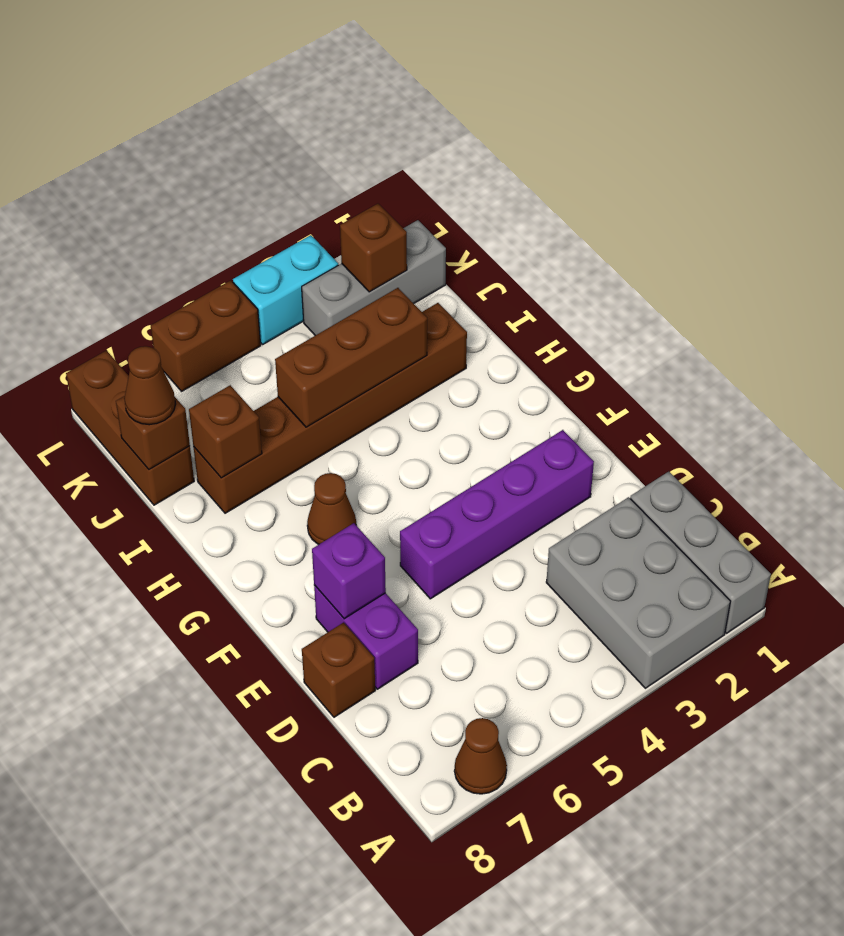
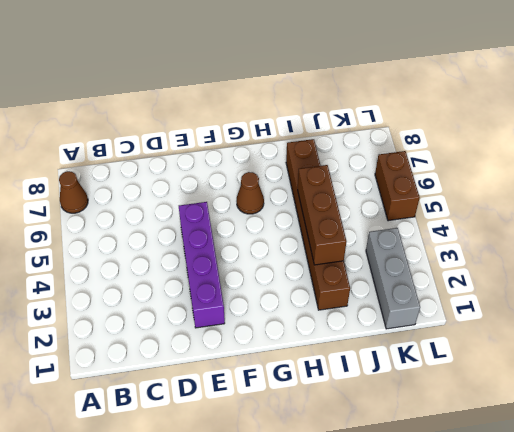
none -> grey 1x3 brick [630,472,771,633]
none -> grey 2x3 brick [546,497,730,688]
none -> purple 1x2 brick [314,585,418,689]

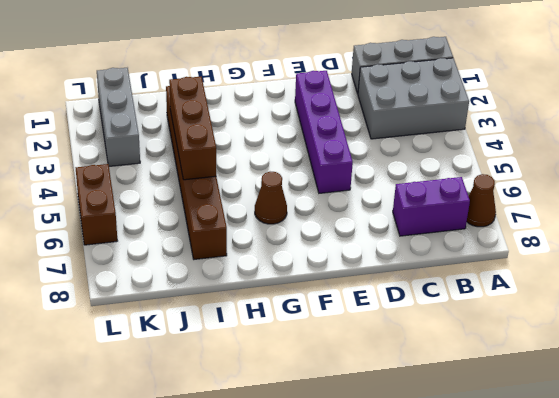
purple 1x2 brick [393,177,470,236] -> purple 1x2 brick moved to [314,585,418,689]
none -> brown 1x1 brick [302,623,375,717]
none -> brown 1x3 brick [66,351,194,505]
none -> cyan 1x2 brick [233,235,338,344]

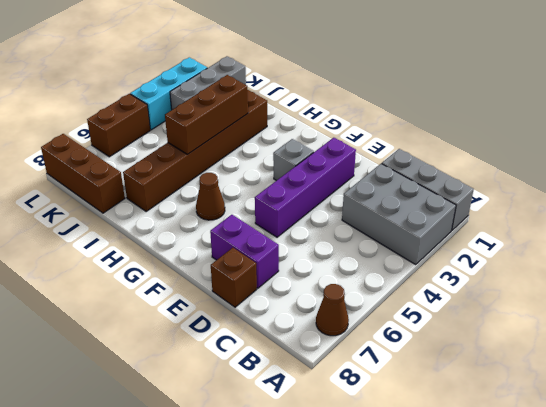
grey 1x1 brick [273,139,314,181] -> none
cyan 1x3 brick [130,57,207,130] -> cyan 1x2 brick [233,235,338,344]
none -> purple 1x1 brick [312,523,386,619]
none -> brown 1x1 brick [189,385,262,478]
none -> brown 1x1 brick [116,396,190,470]

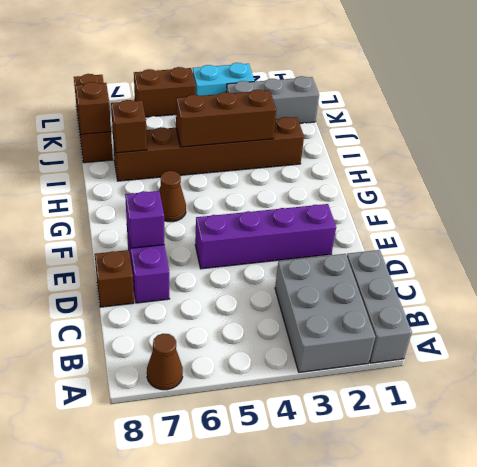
none -> brown 1x1 brick [340,204,407,292]
none -> brown 1x1 cone [124,346,175,425]

